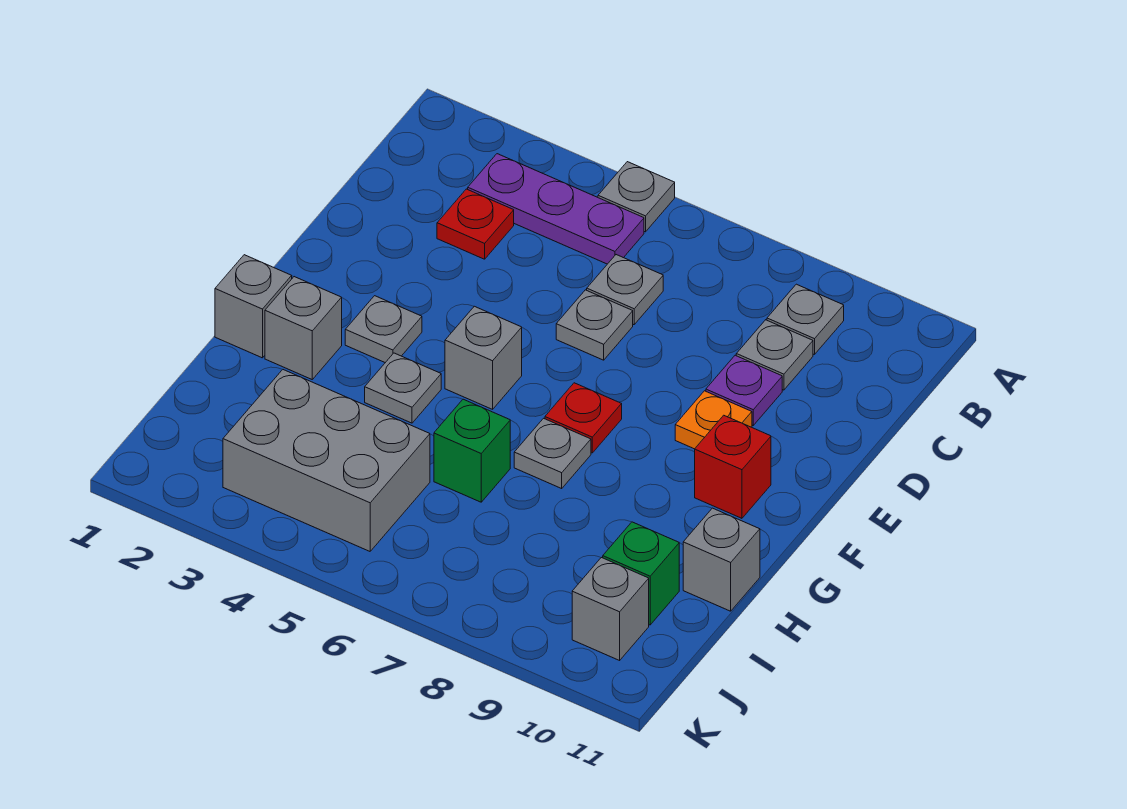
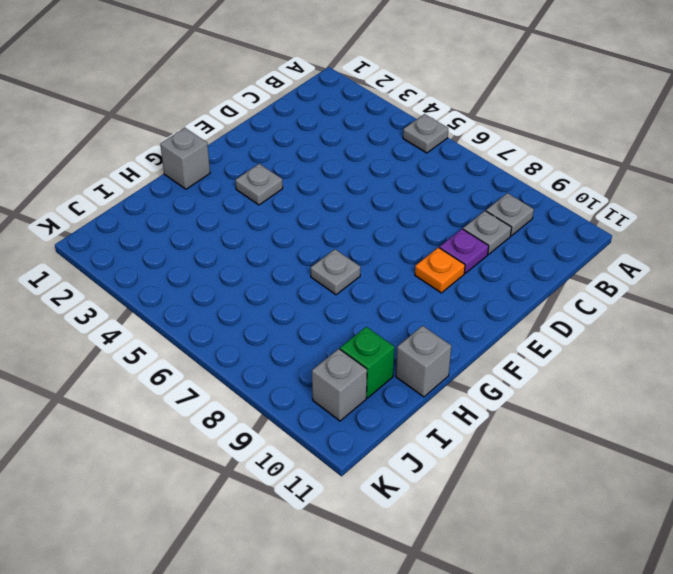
none -> purple 1x3 plate [468,154,644,264]
none -> red 1x1 plate [437,189,514,259]
none -> grey 1x1 plate [587,255,663,325]

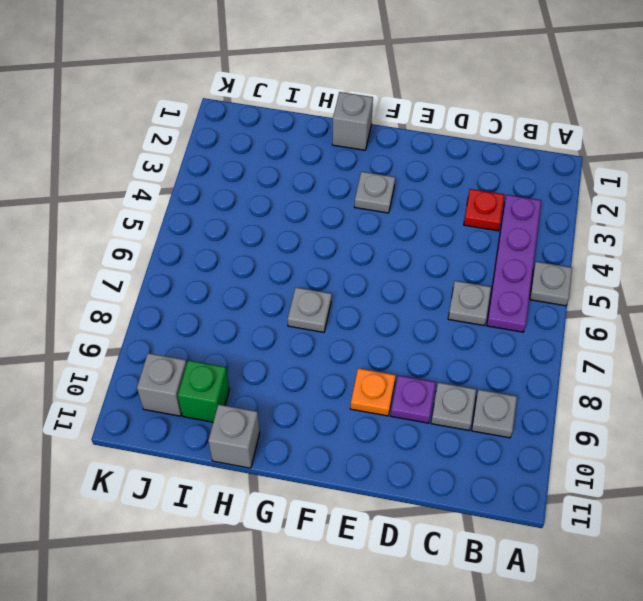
purple 1x4 plate [487,195,541,332] -> purple 1x3 plate [468,154,644,264]
none -> grey 1x1 plate [556,290,633,360]
none -> grey 1x1 brick [445,306,522,409]
none -> red 1x1 plate [545,383,622,453]

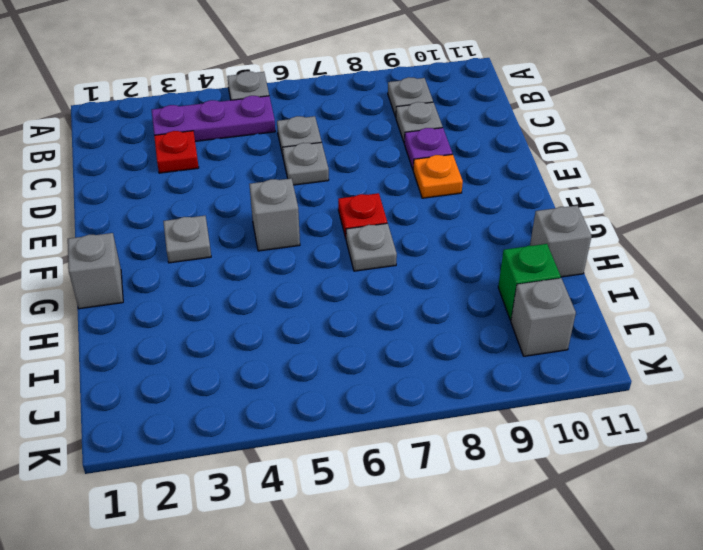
none -> red 1x1 brick [695,415,771,518]
none -> grey 1x1 brick [265,277,342,379]
none -> grey 1x1 plate [365,353,441,423]

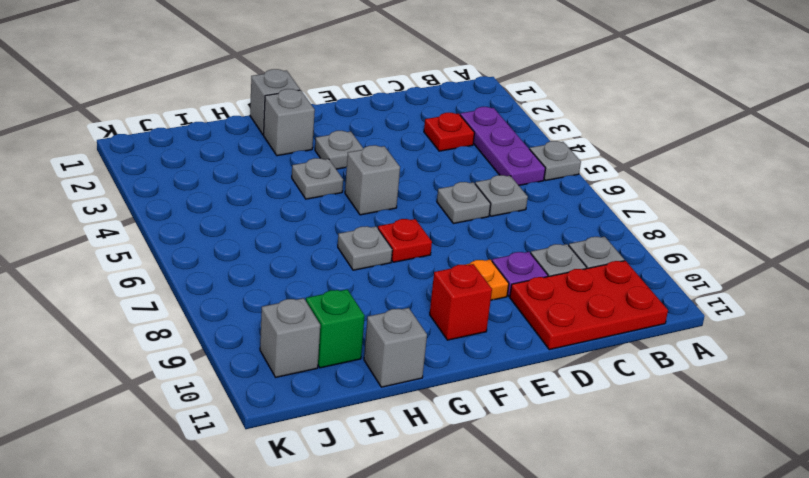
red 2x3 plate [510,261,668,350] -> none
none -> green 1x1 brick [434,399,510,502]
none -> grey 2x3 brick [223,370,430,551]

